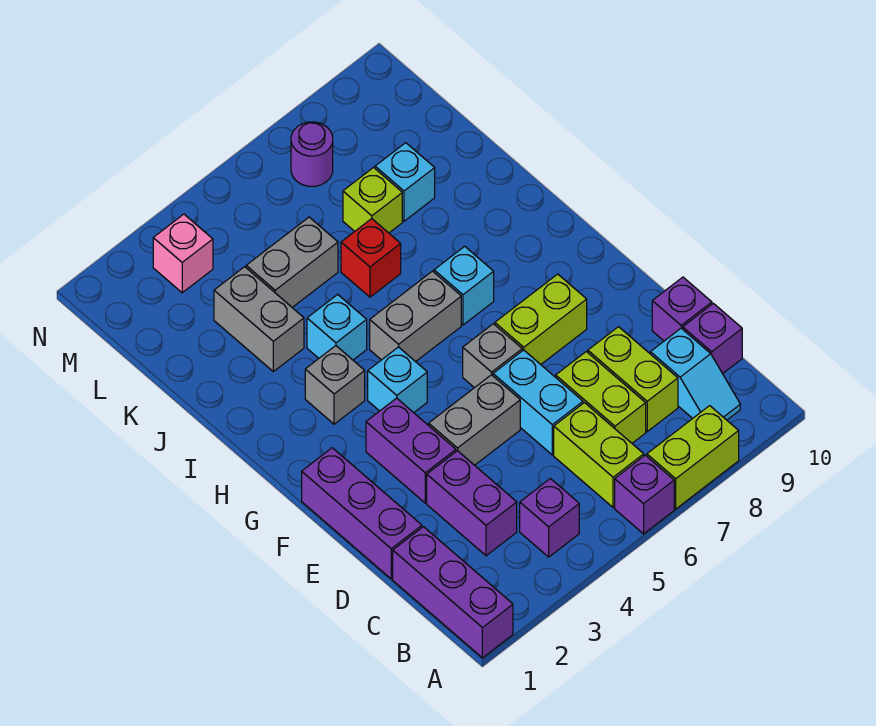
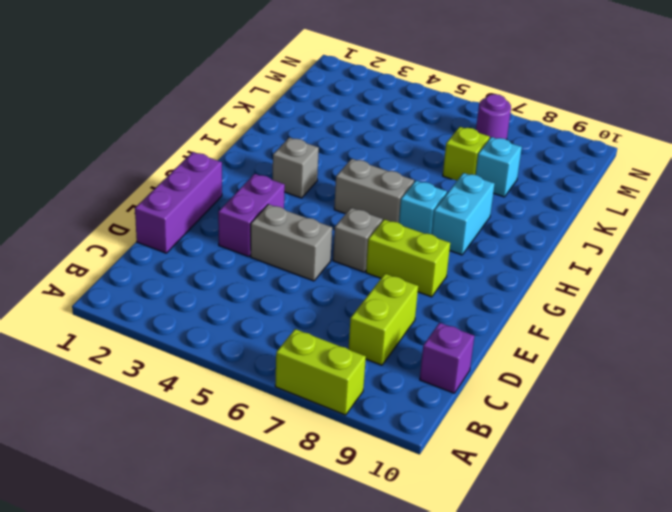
cyan 1x2 brick [432,173,495,255] -> cyan 1x2 brick moved to [493,350,583,455]
none -> purple 1x3 brick [393,527,513,658]
none -> purple 1x1 brick [615,455,674,534]
none -> purple 1x1 brick [520,479,579,557]

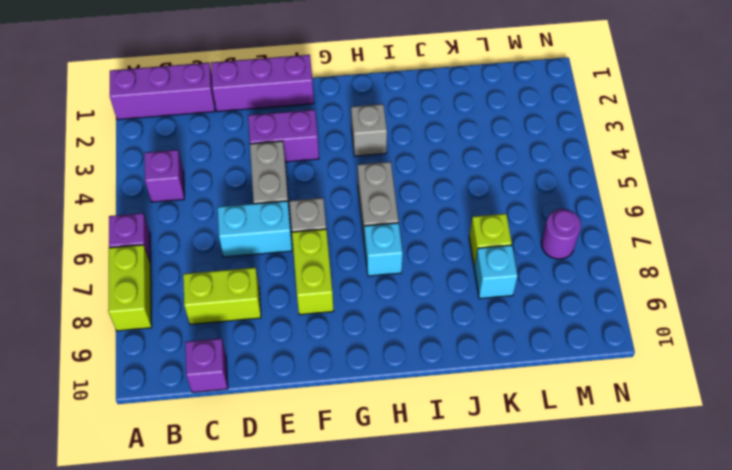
none -> lime 1x2 brick [554,403,644,508]
none -> cyan 1x2 slope [650,328,740,420]
none -> purple 1x2 brick [427,451,517,556]

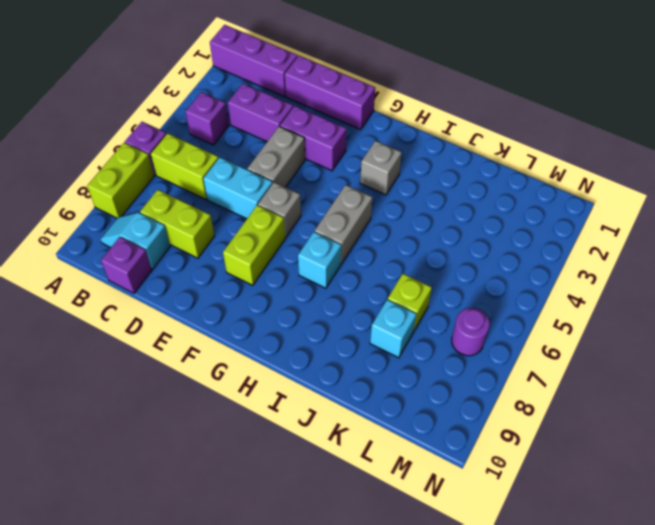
none -> lime 1x2 brick [556,352,646,443]
none -> purple 1x1 brick [652,277,712,341]
none -> cyan 1x1 brick [368,347,427,413]

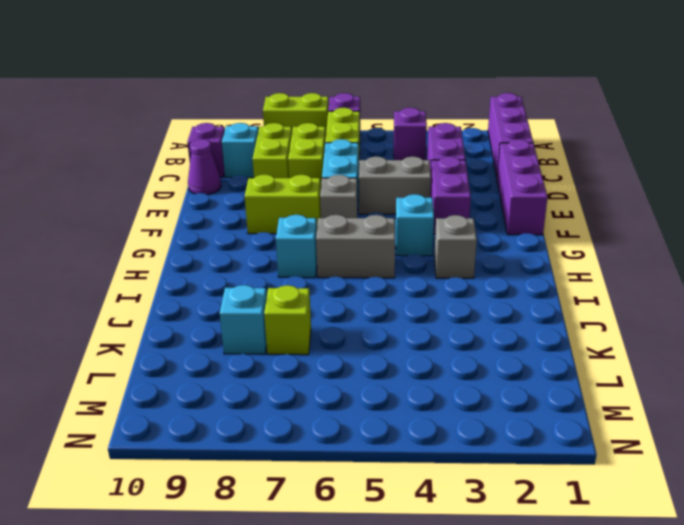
purple 1x1 cone [188,139,221,195] -> purple 1x1 brick [652,277,712,341]
none -> cyan 1x1 brick [307,294,367,360]
none -> grey 1x2 brick [214,267,304,372]
none -> red 1x1 brick [341,219,401,297]

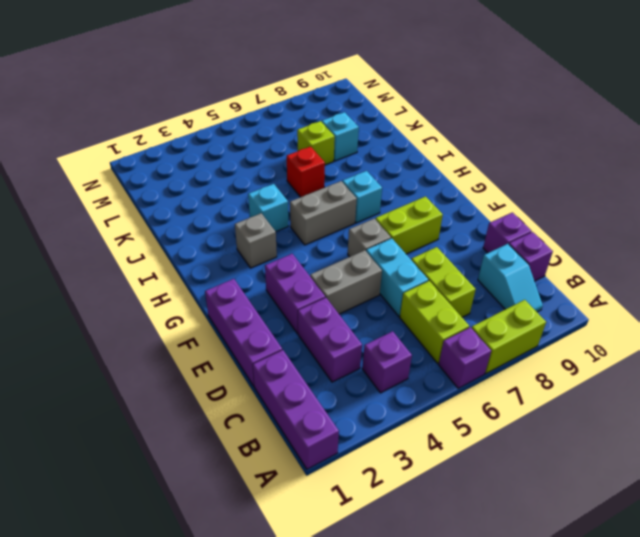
none -> lime 1x2 brick [588,327,678,432]
none -> cyan 1x1 brick [368,347,427,413]
none -> grey 1x2 brick [214,267,304,372]

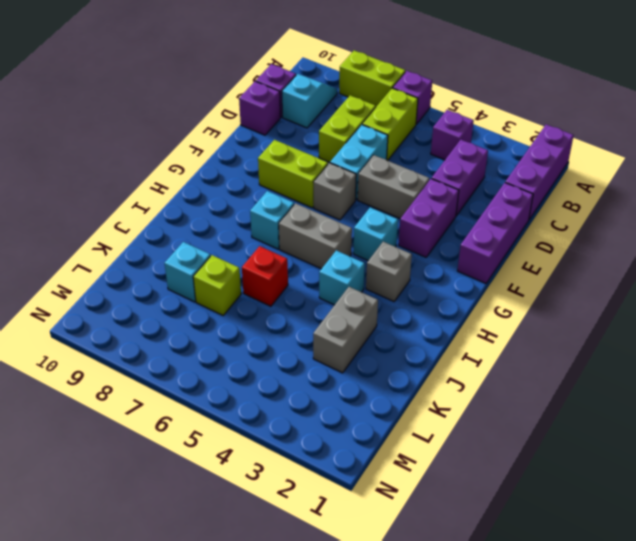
none -> lime 1x2 brick [588,327,678,432]
none -> grey 1x2 brick [246,217,338,307]
none -> pink 1x1 brick [153,214,213,293]

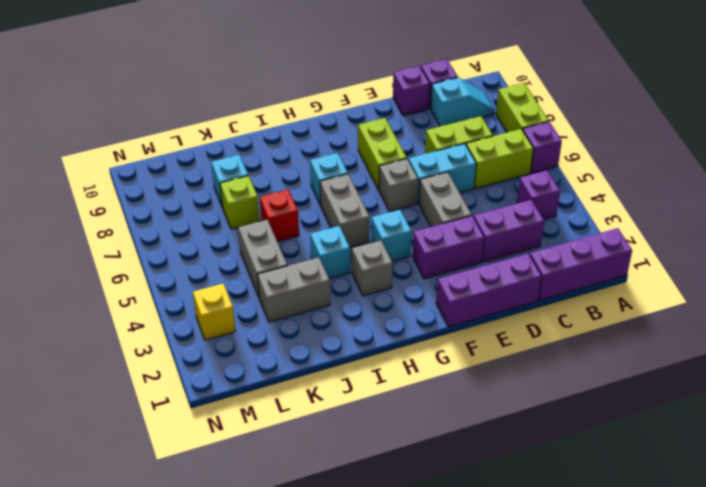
yellow 1x1 brick [193,283,235,340] -> pink 1x1 brick [153,214,213,293]
none -> lime 1x2 brick [588,327,678,432]
none -> purple 1x1 round brick [291,122,333,187]

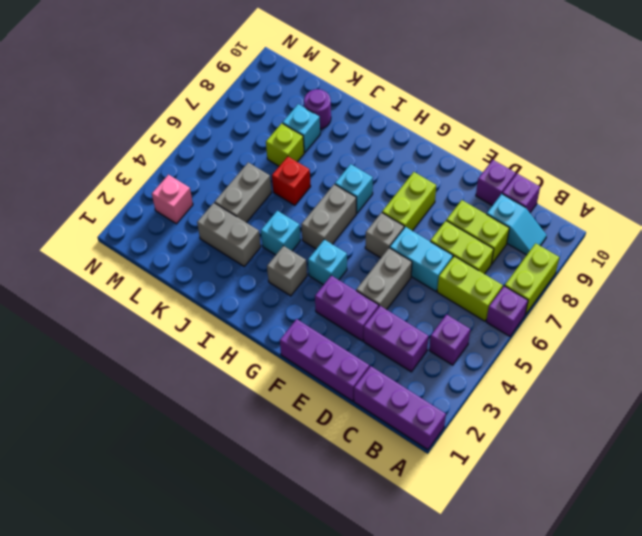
purple 1x1 round brick [304,89,331,129] -> purple 1x1 round brick moved to [291,122,333,187]

